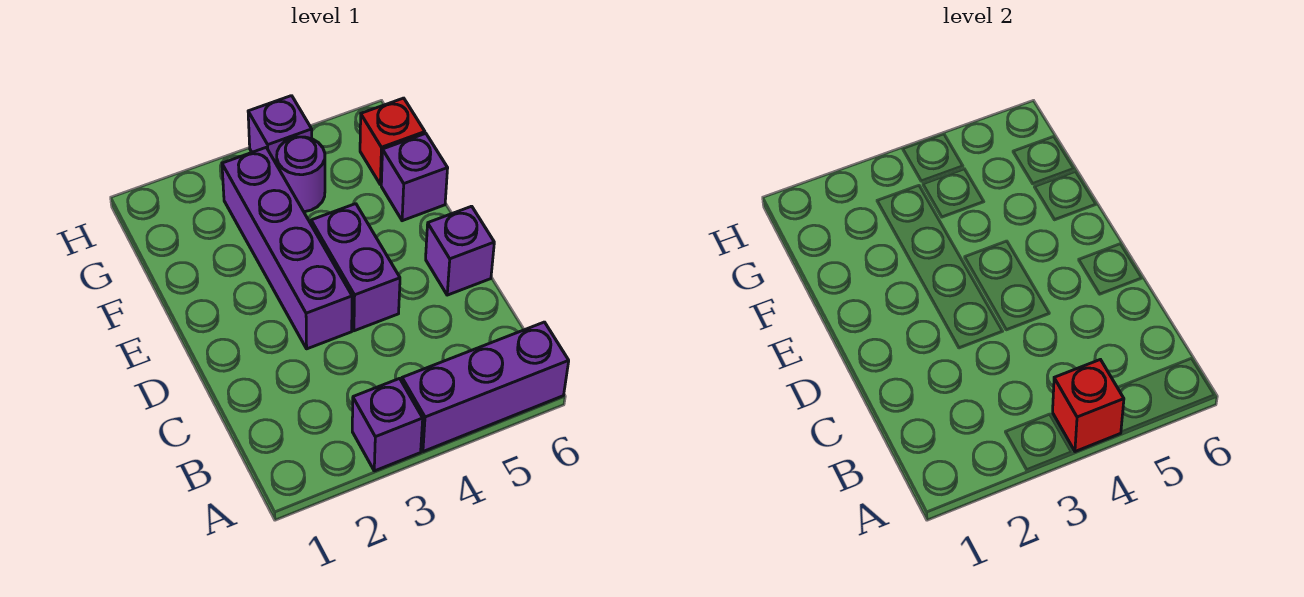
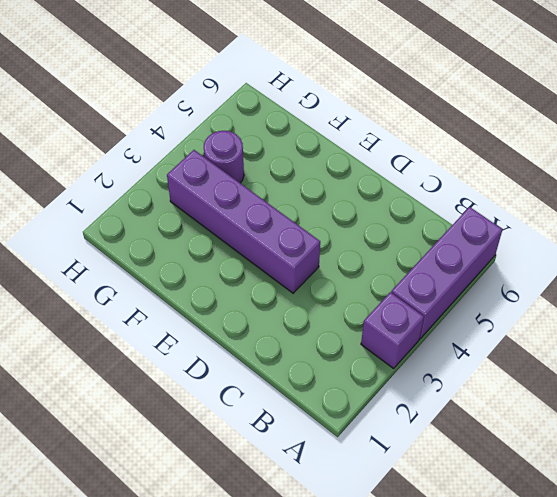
none -> purple 1x2 brick [311,204,400,331]
none -> purple 1x1 brick [426,206,494,295]

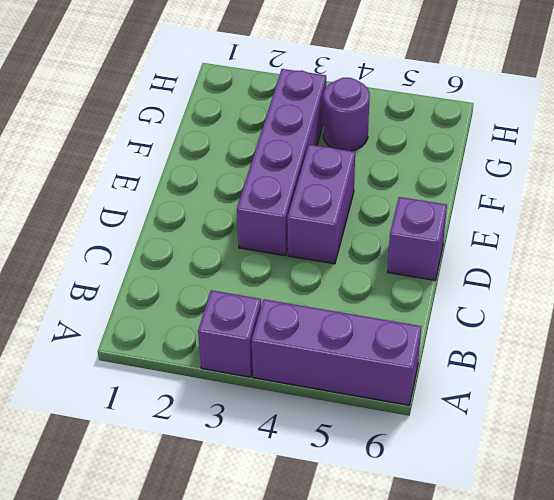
none -> purple 1x1 brick [381,133,448,221]
none -> red 1x1 brick [360,98,425,185]

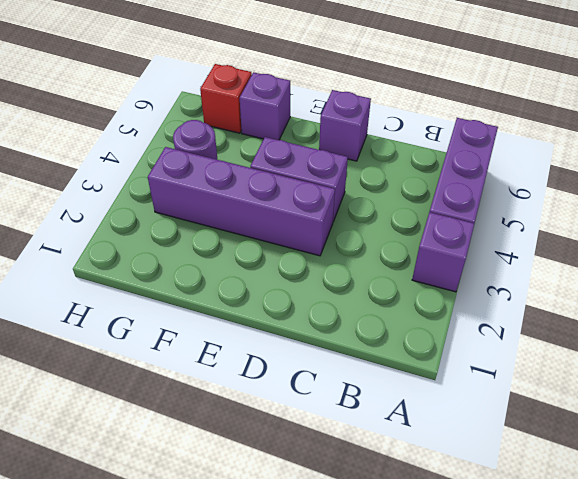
none -> purple 1x1 brick [248,96,312,164]
none -> red 1x1 brick [1053,360,1124,452]

